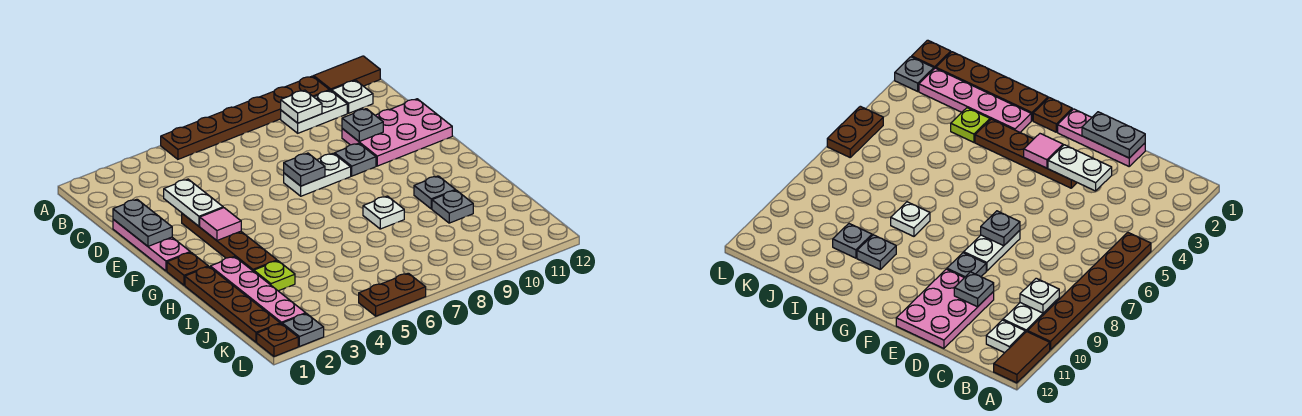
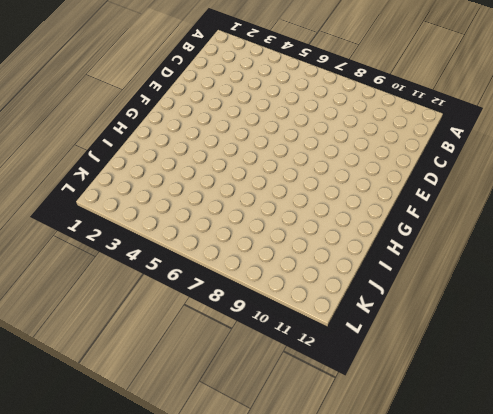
none -> brown 1x6 plate [161,76,329,159]
none -> brown 1x2 tile [314,56,380,91]
none -> white 1x2 plate [281,90,347,133]

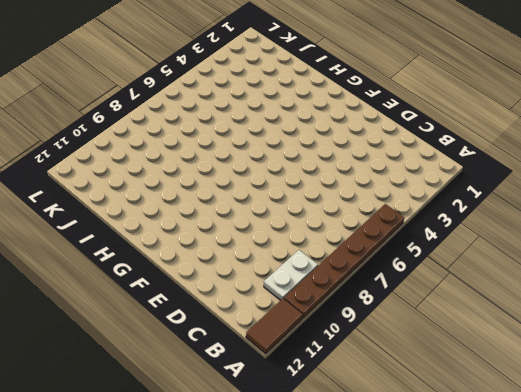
none -> white 1x1 plate [332,80,373,113]
none -> pink 1x3 plate [113,219,190,271]
none -> pink 2x3 plate [342,99,452,166]

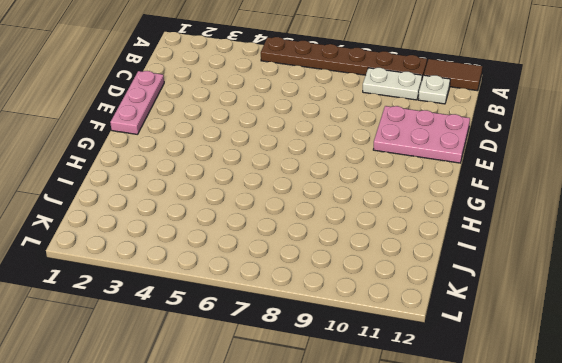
none -> brown 1x4 plate [182,213,277,271]
none -> white 1x2 plate [284,153,351,196]
none -> grey 1x1 plate [335,143,376,176]

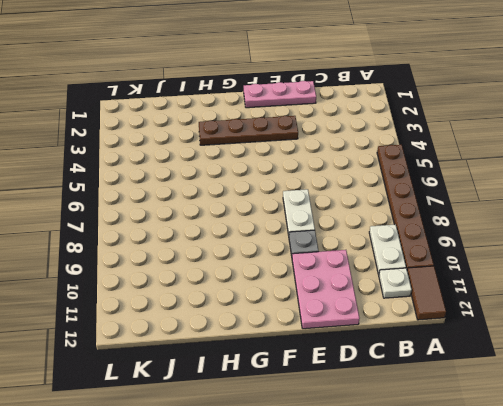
none -> brown 1x1 plate [167,252,208,285]
none -> brown 1x4 plate [185,267,280,342]
none -> pink 1x4 plate [210,257,306,324]

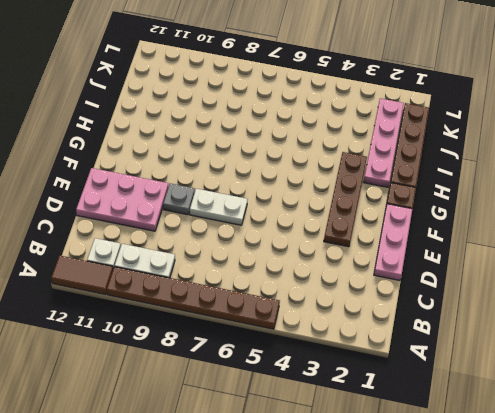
none -> white 1x1 plate [363,196,404,229]
none -> grey 1x1 plate [414,176,455,209]
none -> lime 1x1 plate [254,261,295,291]

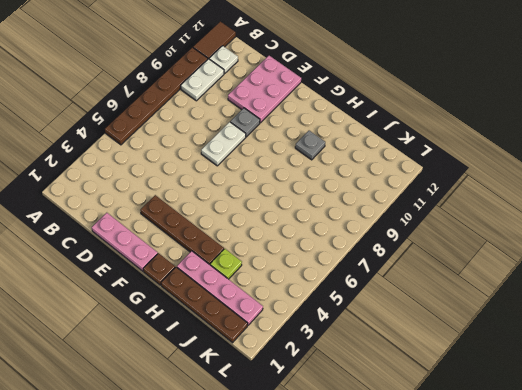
none -> white 1x1 plate [363,196,404,229]
none -> grey 1x1 plate [432,190,473,223]
none -> brown 1x1 plate [257,324,298,356]

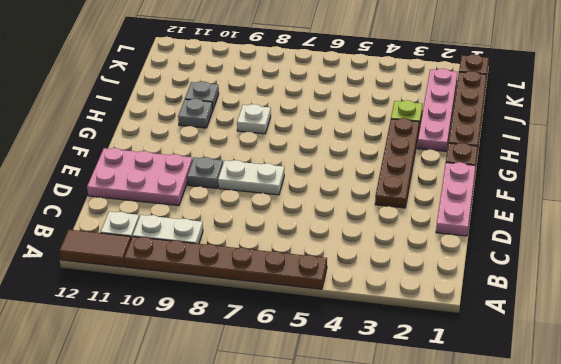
none -> grey 1x1 plate [282,314,324,346]
none -> brown 1x2 plate [359,273,426,316]
none -> white 1x1 plate [281,90,322,123]

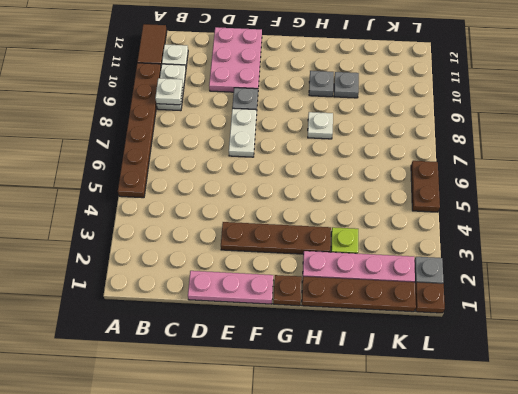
none -> grey 1x2 plate [113,199,172,246]
none -> white 1x2 plate [164,179,223,226]
none -> grey 1x1 plate [342,109,383,141]

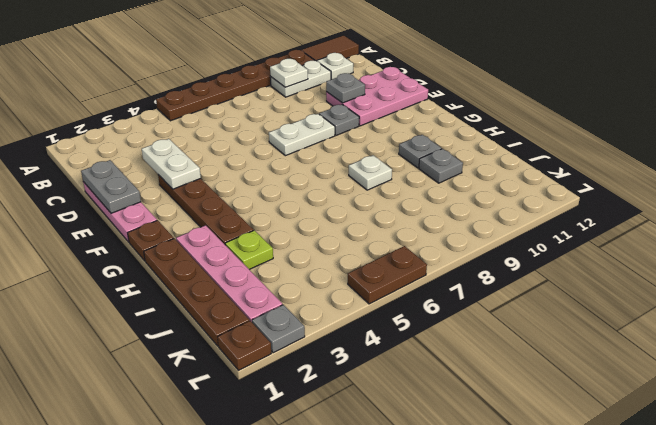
none -> grey 1x1 plate [284,153,325,186]
none -> pink 1x1 tile [200,208,241,240]

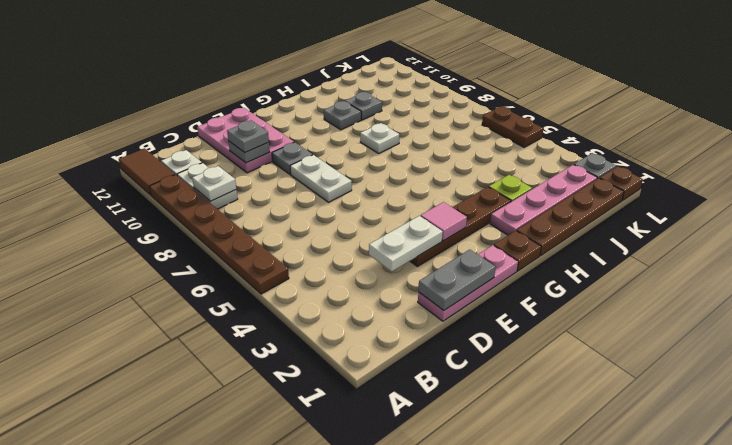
grey 1x1 plate [227,120,269,153] -> grey 1x1 plate moved to [284,153,325,186]

